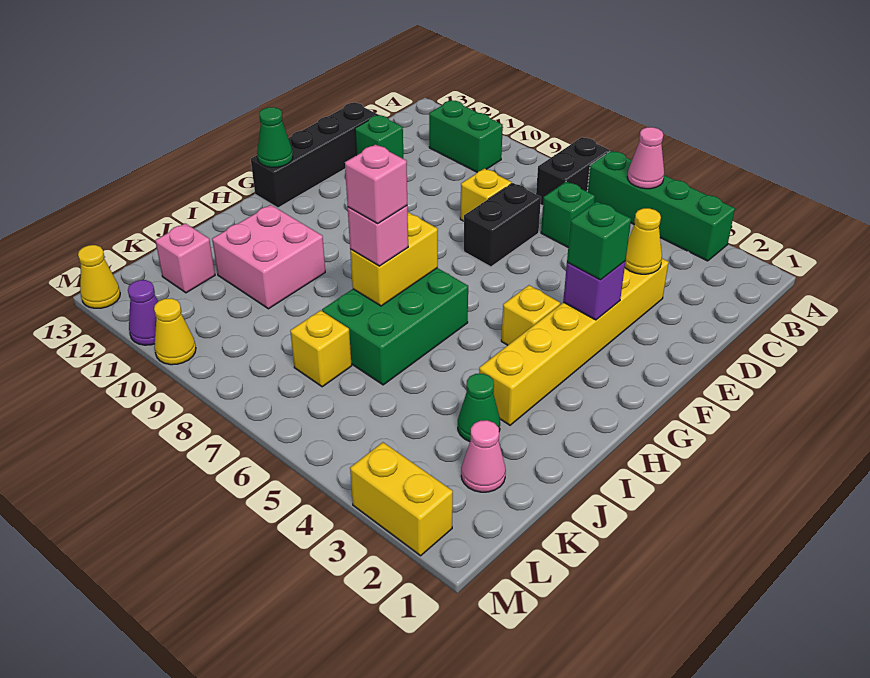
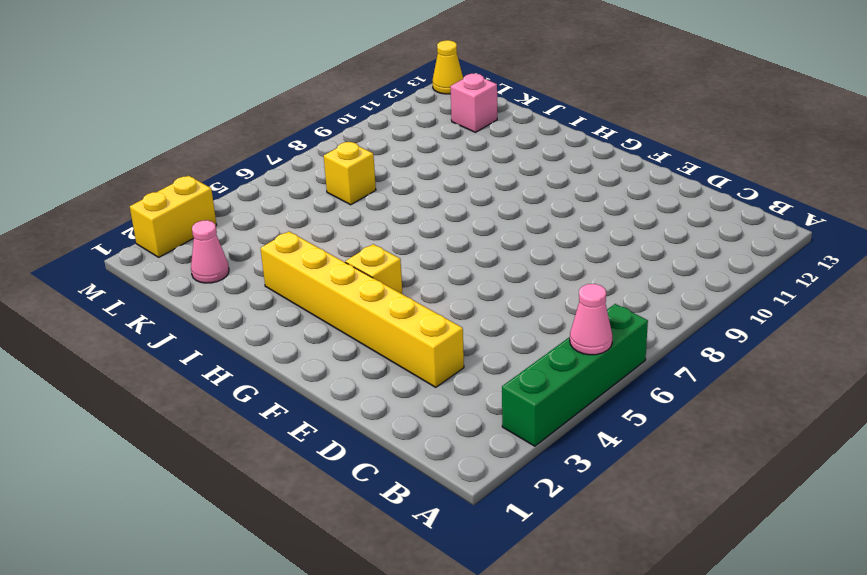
none -> black 1x2 brick [536,137,610,206]
none -> green 1x2 brick [429,100,503,172]
none -> green 1x1 brick [541,182,595,247]

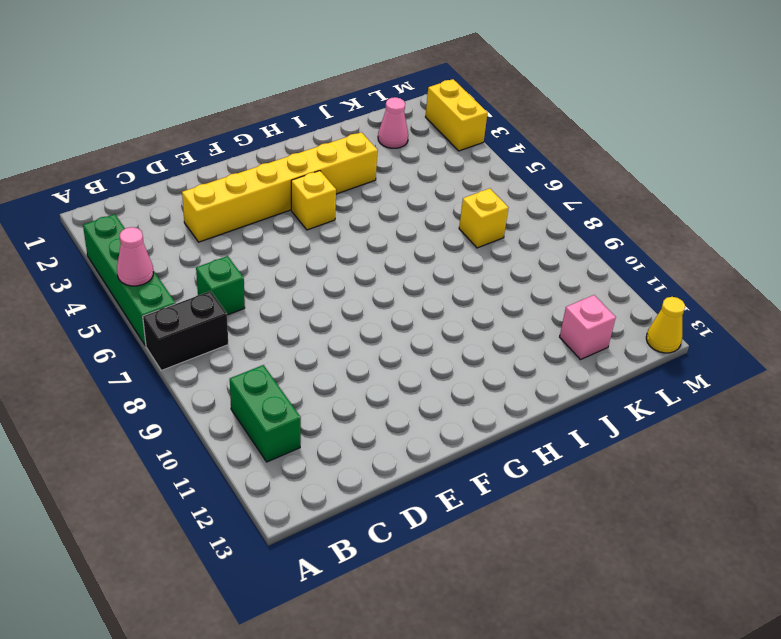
none -> black 1x2 brick [463,183,541,267]
none -> yellow 1x1 brick [460,169,512,221]
none -> green 1x1 brick [355,115,403,159]

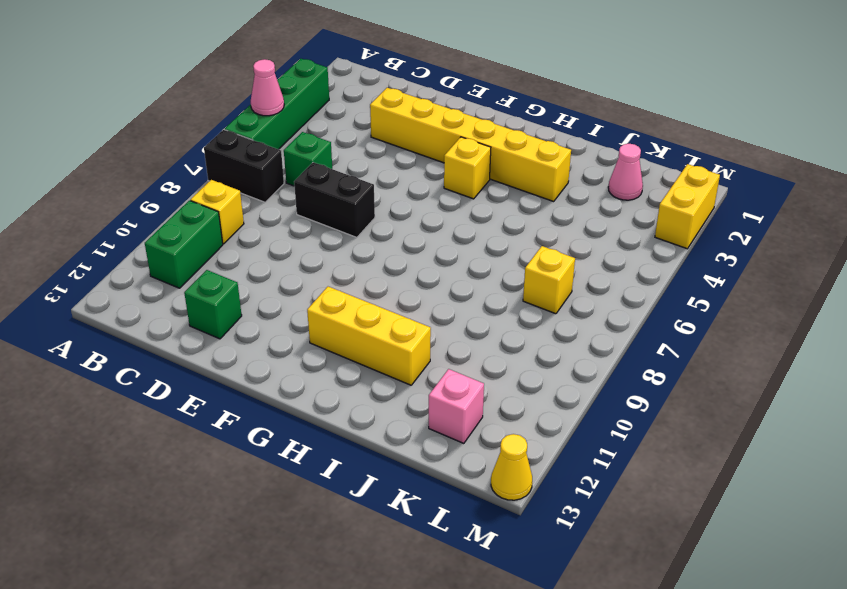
yellow 1x1 brick [190,180,244,244] -> yellow 1x1 brick moved to [460,169,512,221]
yellow 1x3 brick [307,287,431,385] -> pink 2x2 brick [212,205,325,309]
none -> black 1x4 brick [251,102,378,208]
none -> green 2x3 brick [322,268,468,385]
none -> green 1x1 cone [458,374,500,442]

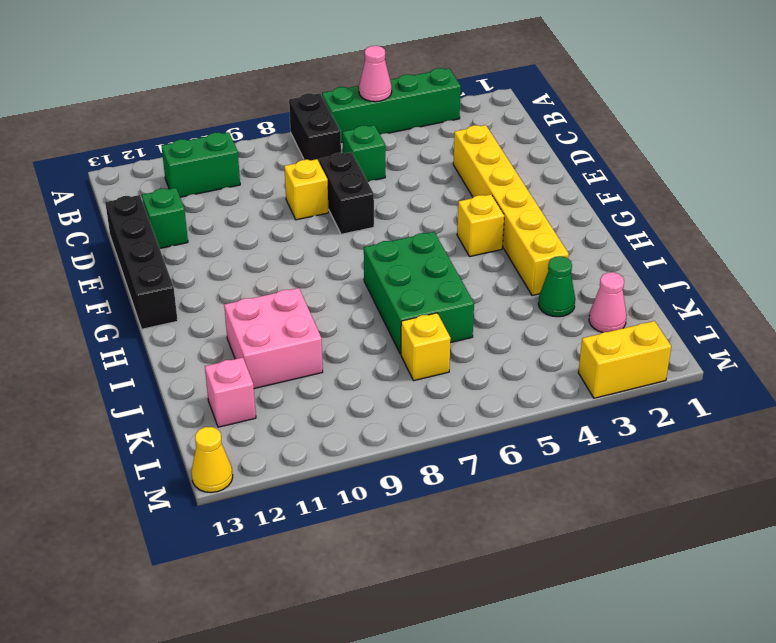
none -> yellow 1x1 cone [154,298,196,365]
none -> purple 1x1 cone [128,280,158,345]
none -> yellow 1x1 cone [625,208,662,274]

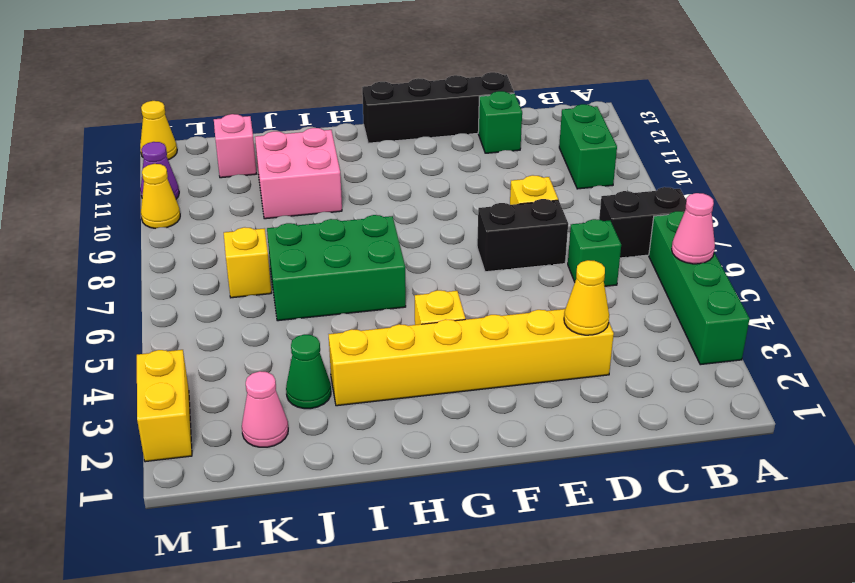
none -> purple 1x1 brick [563,261,625,320]
none -> green 1x1 cone [257,107,293,168]
none -> yellow 1x2 brick [350,212,438,306]

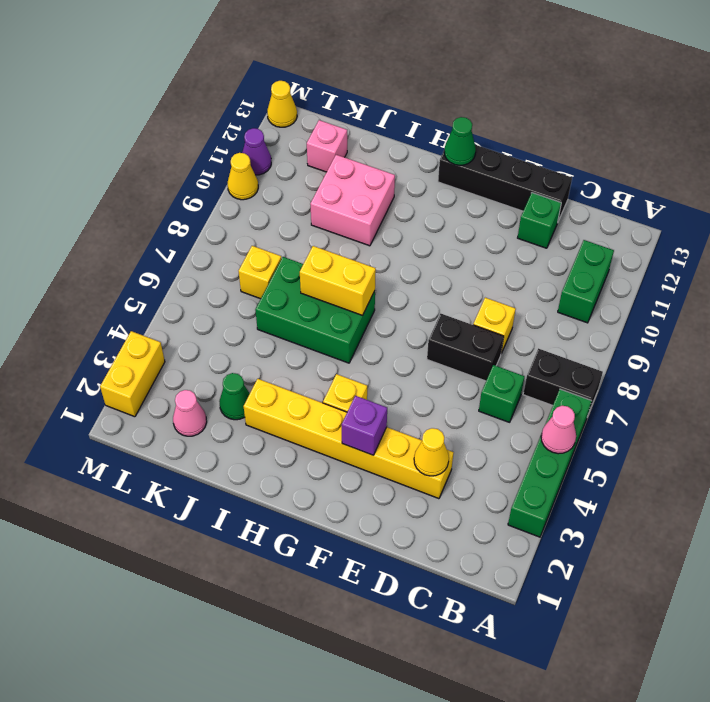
none -> green 1x1 brick [567,202,631,280]
none -> pink 1x1 brick [348,206,408,266]
none -> pink 1x1 brick [345,145,407,223]

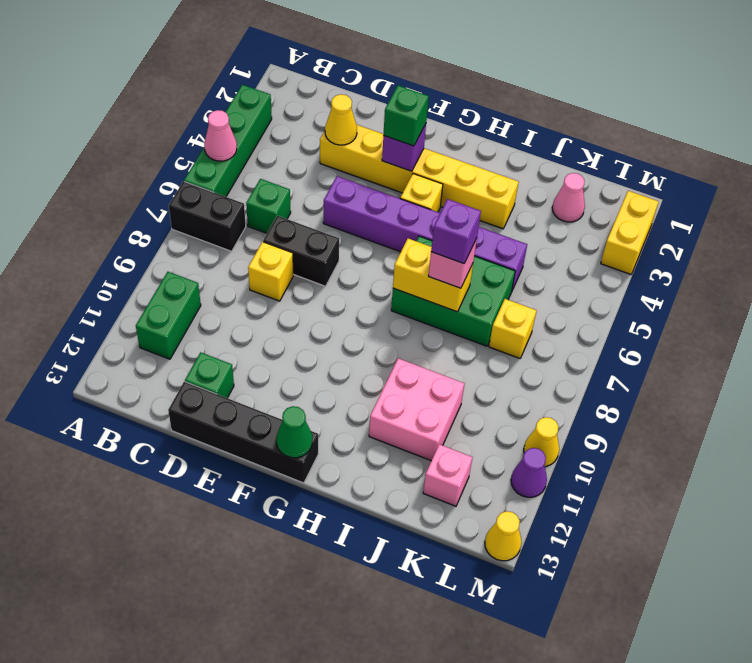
purple 1x6 brick [323,176,527,290] -> none
purple 1x1 brick [431,199,481,264] -> pink 1x1 brick [345,145,407,223]
none -> green 1x1 cone [458,374,500,442]

